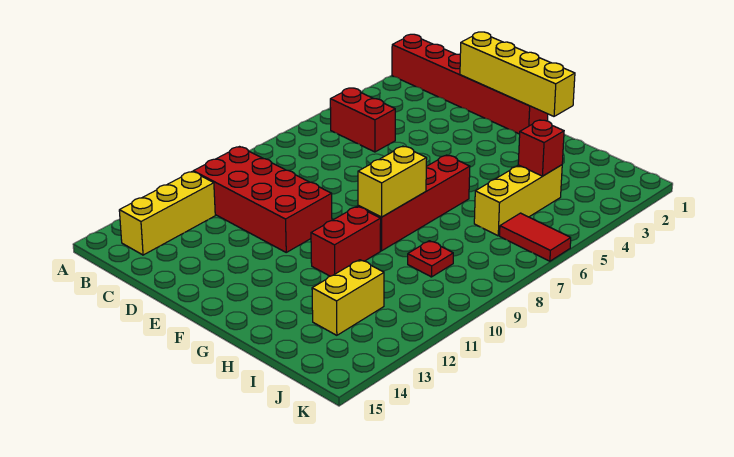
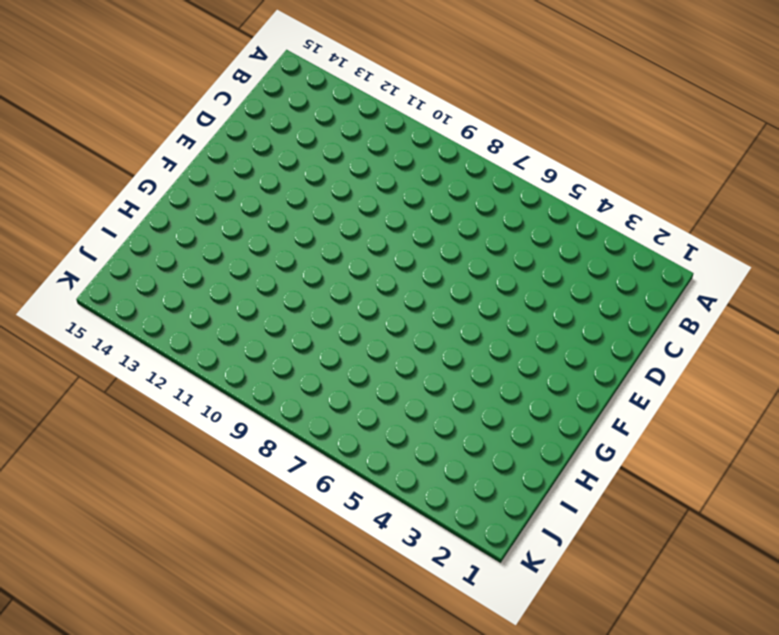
none -> red 1x6 brick [392,34,548,134]
none -> red 1x2 brick [330,88,395,152]
none -> red 2x4 brick [193,147,332,252]

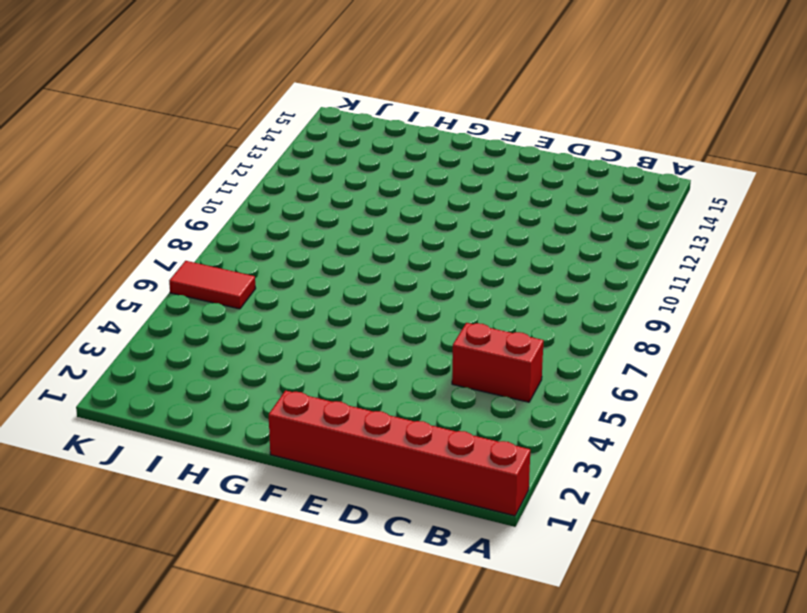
none -> red 2x4 brick [193,147,332,252]
none -> yellow 1x3 brick [119,171,215,255]
none -> red 1x4 brick [358,155,470,251]

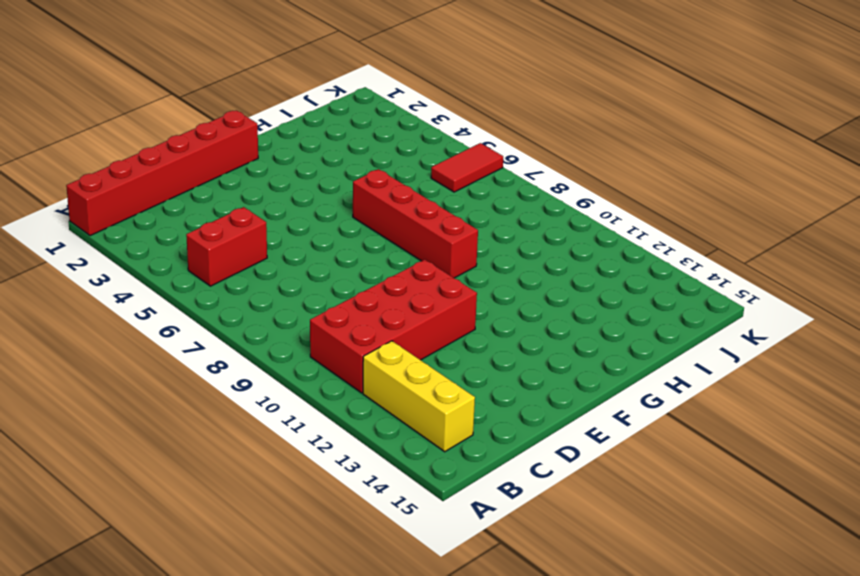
none -> red 1x2 brick [311,206,381,276]
none -> yellow 1x3 brick [474,165,562,236]
none -> red 1x1 plate [408,241,453,277]

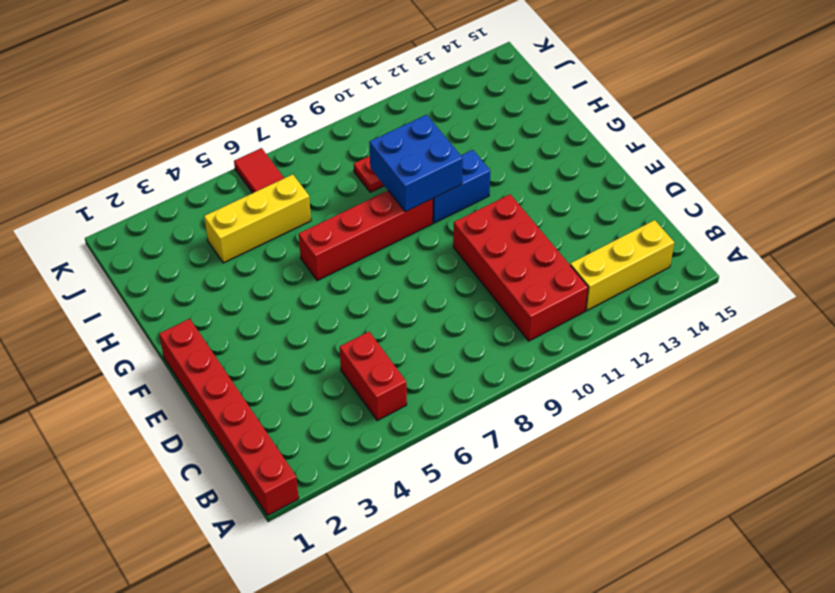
blue 2x2 brick [369,115,463,212] -> yellow 1x2 brick [358,146,427,217]
blue 1x2 brick [433,150,491,223] -> red 1x2 brick [311,206,381,276]
none -> yellow 1x2 brick [312,260,384,335]
none -> yellow 1x4 brick [460,32,575,116]
none -> red 1x1 brick [518,120,564,176]

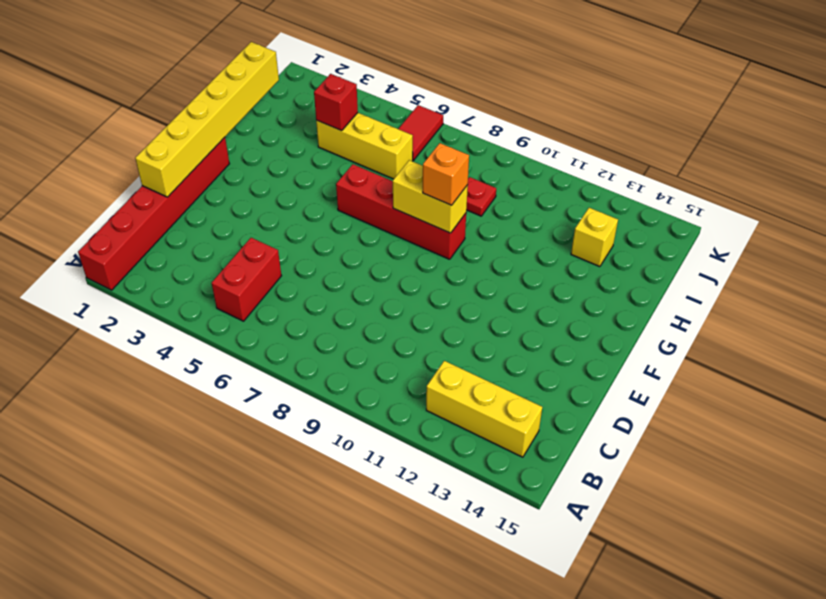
yellow 1x6 brick [135,42,279,197] -> yellow 1x4 brick [460,32,575,116]
orange 1x1 brick [423,143,469,205] -> none
yellow 1x1 brick [571,208,618,267] -> yellow 1x2 brick [312,260,384,335]
none -> red 2x4 brick [193,147,332,252]
none -> red 1x2 brick [311,206,381,276]

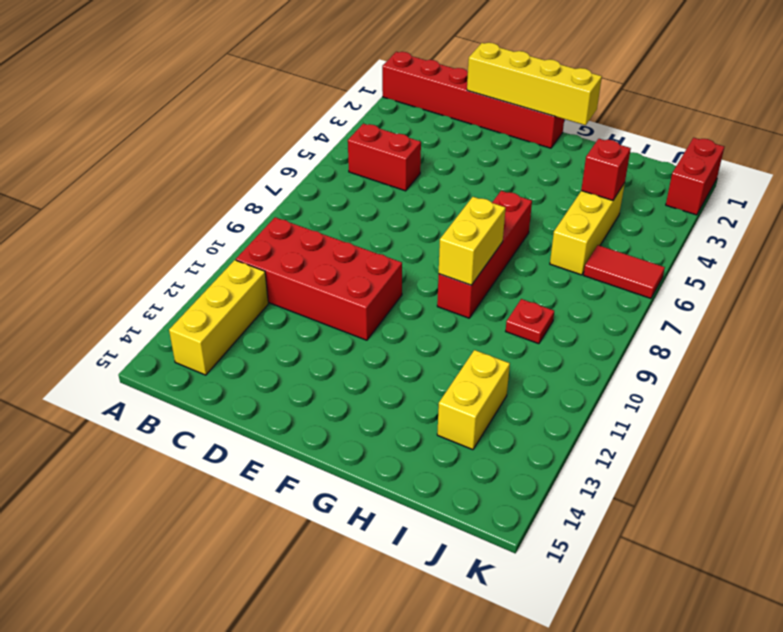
red 1x2 brick [666,138,724,215] -> red 1x2 brick moved to [311,206,381,276]

